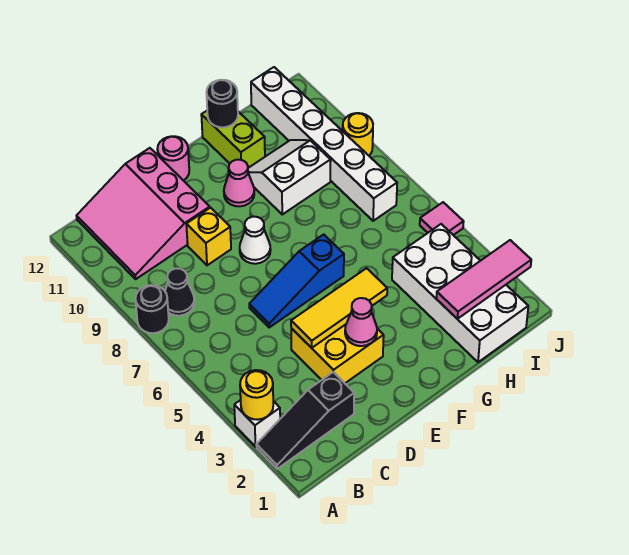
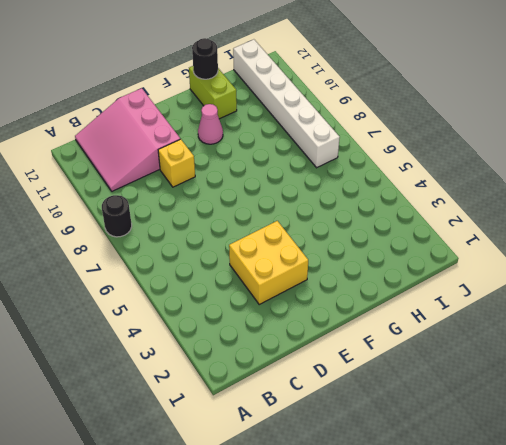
none -> black 1x3 slope [256,372,354,469]
none -> white 1x1 brick [234,400,280,447]
none -> black 1x1 cone [165,268,194,316]

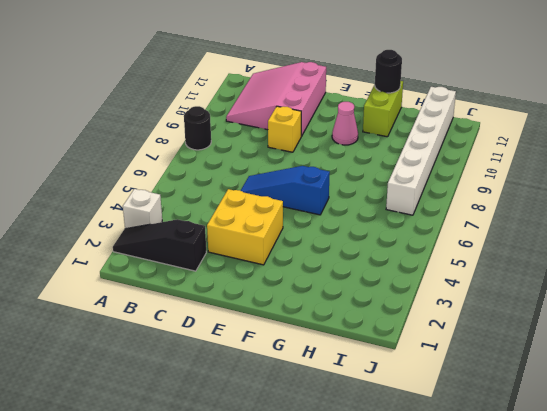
none -> black 1x1 cone [165,268,194,316]
none -> white 1x1 cone [240,217,271,264]
none -> pink 1x1 round brick [157,136,189,181]

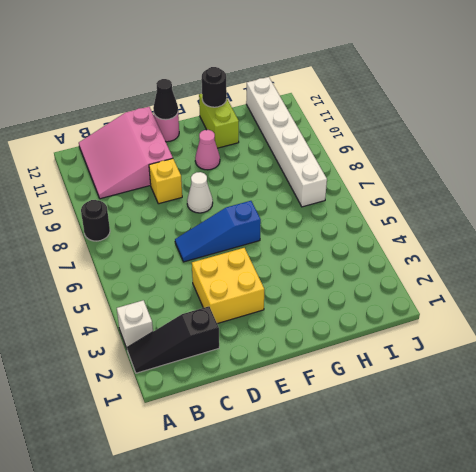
black 1x1 cone [153,79,178,120] -> black 1x1 cone moved to [165,268,194,316]
none -> white 2x2 slope [248,140,331,214]
none -> white 2x4 brick [392,224,528,362]
none -> pink 1x1 tile [420,202,464,235]

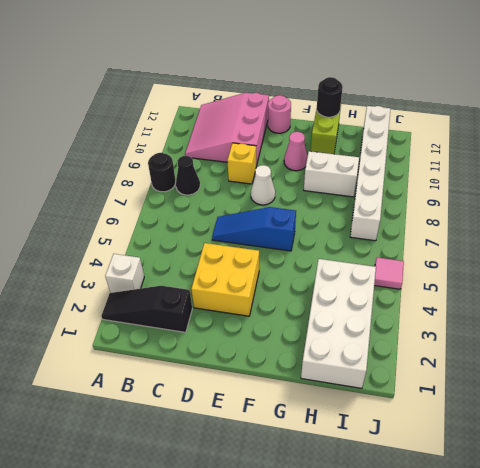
none -> yellow 1x1 round brick [343,113,373,155]
none -> yellow 1x1 round brick [240,370,273,420]
none -> yellow 1x3 tile [291,268,387,348]

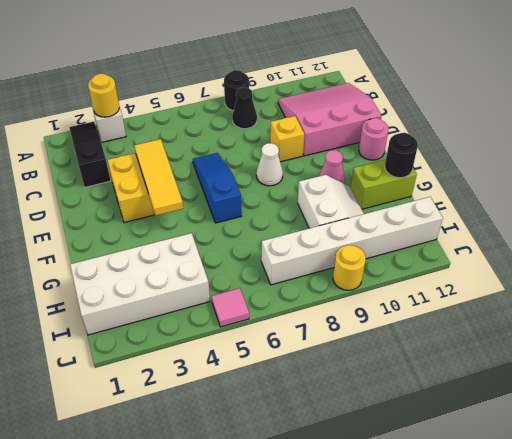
none -> pink 1x1 cone [345,298,377,346]
none -> pink 1x3 tile [436,240,531,319]

